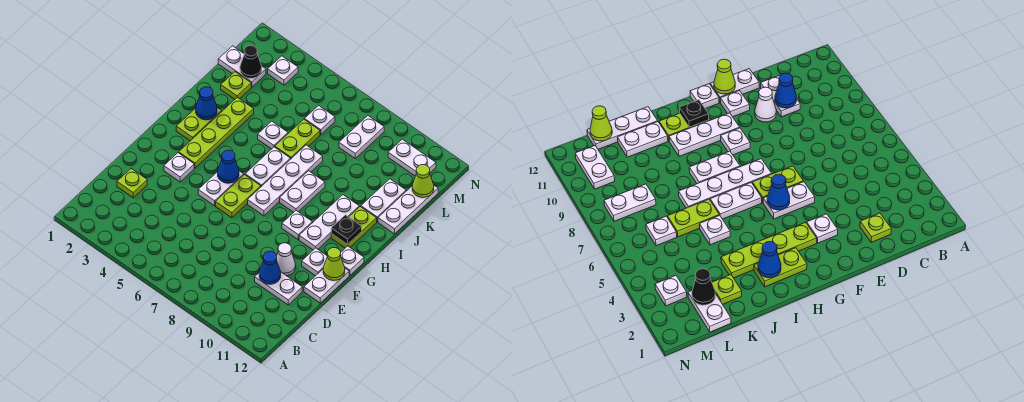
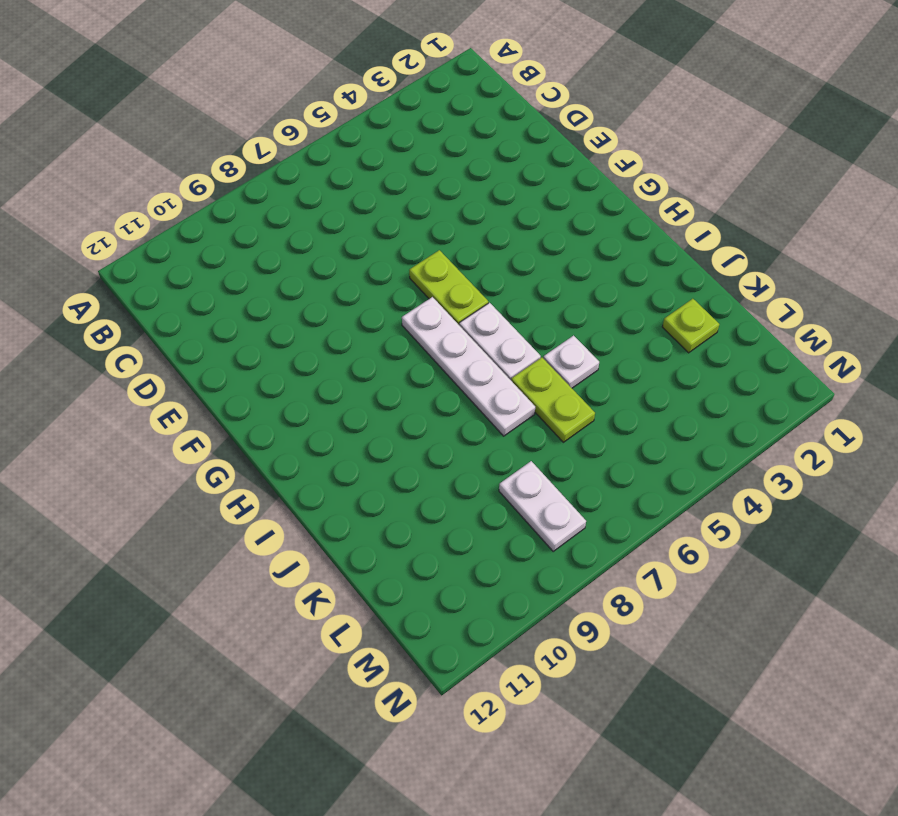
none -> lime 1x1 plate [117,169,147,198]
none -> white 1x2 plate [255,272,302,305]
none -> white 1x1 cone [277,243,296,276]
none -> white 1x2 plate [304,268,349,303]

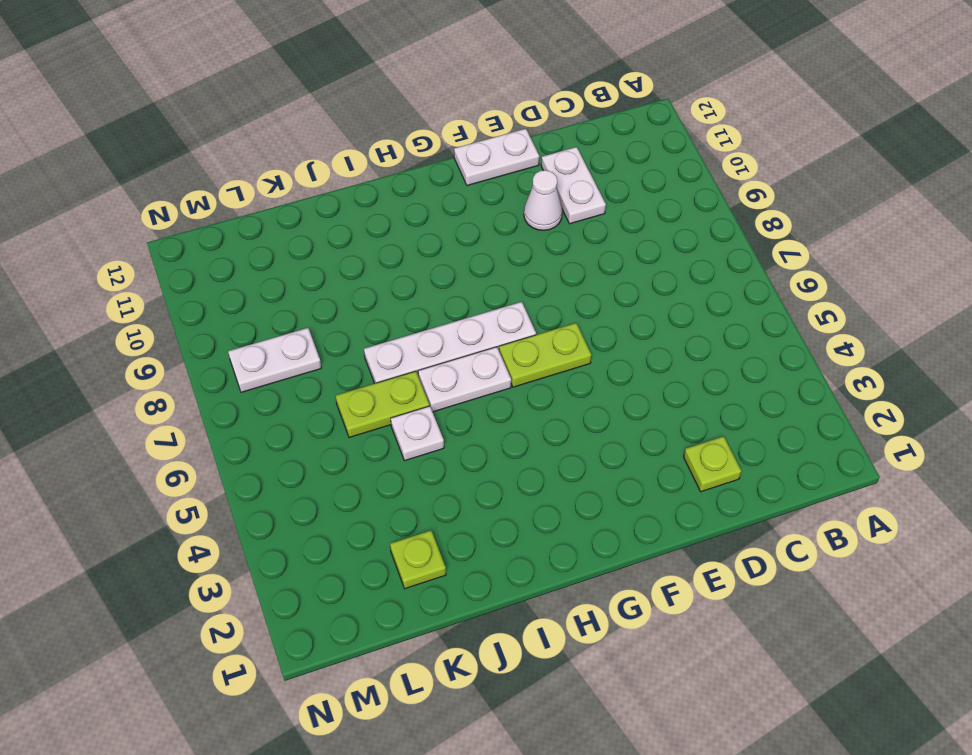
none -> white 1x1 plate [164,153,194,182]
none -> white 1x2 plate [198,171,244,206]
none -> white 1x1 plate [302,248,327,276]
none -> lime 1x4 plate [179,97,254,168]

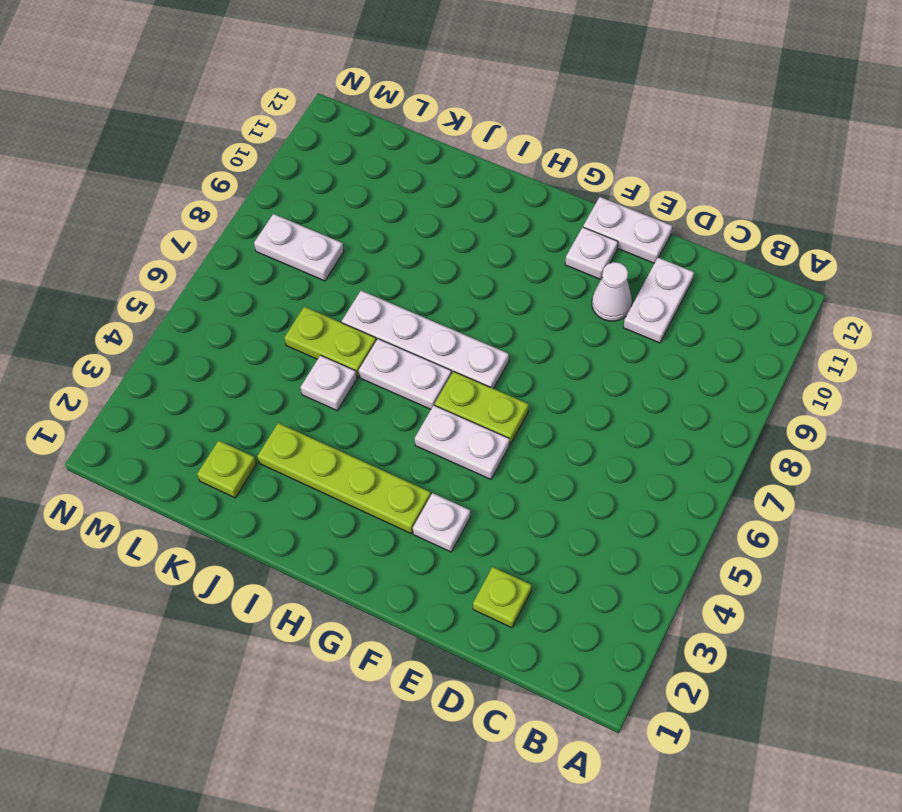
none -> white 1x1 plate [282,210,312,240]
none -> white 1x3 plate [299,195,359,250]
none -> white 1x1 plate [341,246,364,275]
none -> lime 1x2 plate [176,108,222,141]

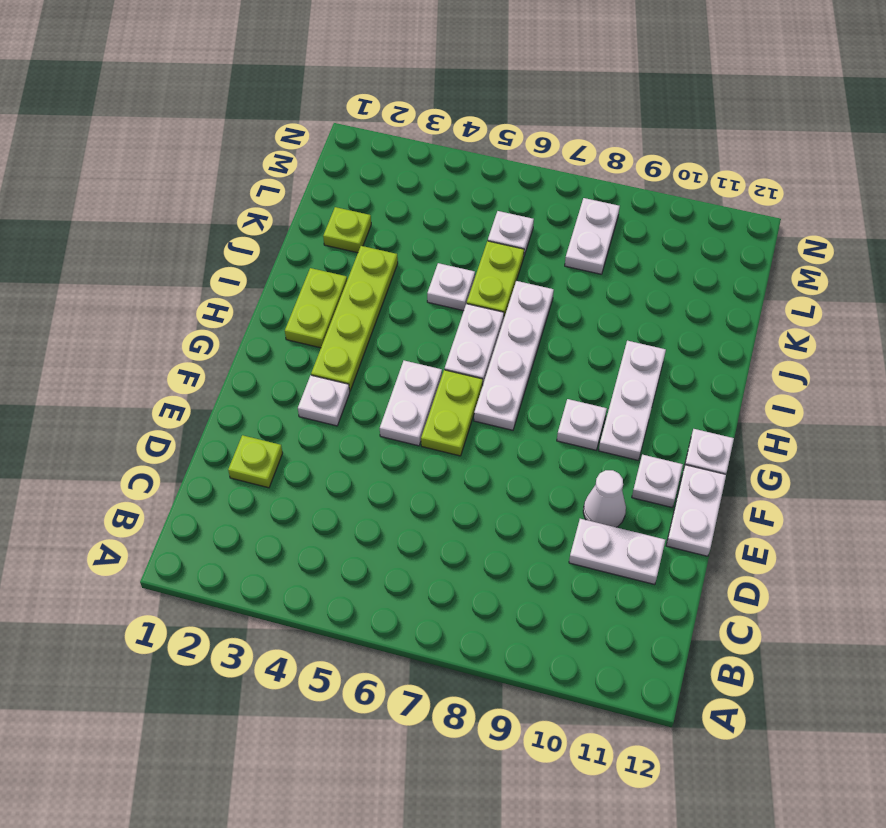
none -> white 1x2 plate [280,171,325,212]
none -> lime 1x2 plate [331,207,377,248]
none -> white 1x2 plate [361,179,406,222]
none -> white 1x3 plate [378,186,438,234]

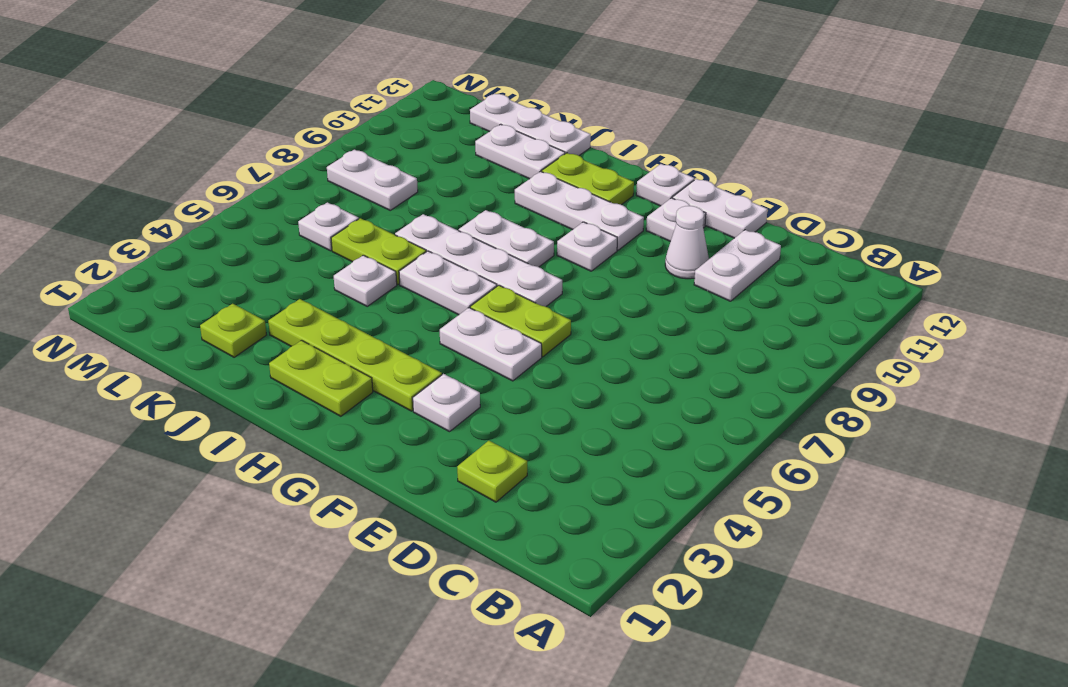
none -> white 1x2 plate [218,46,266,87]
none -> white 1x1 plate [268,56,298,85]
none -> white 1x2 plate [388,139,436,176]
none -> blue 1x1 cone [259,251,281,284]

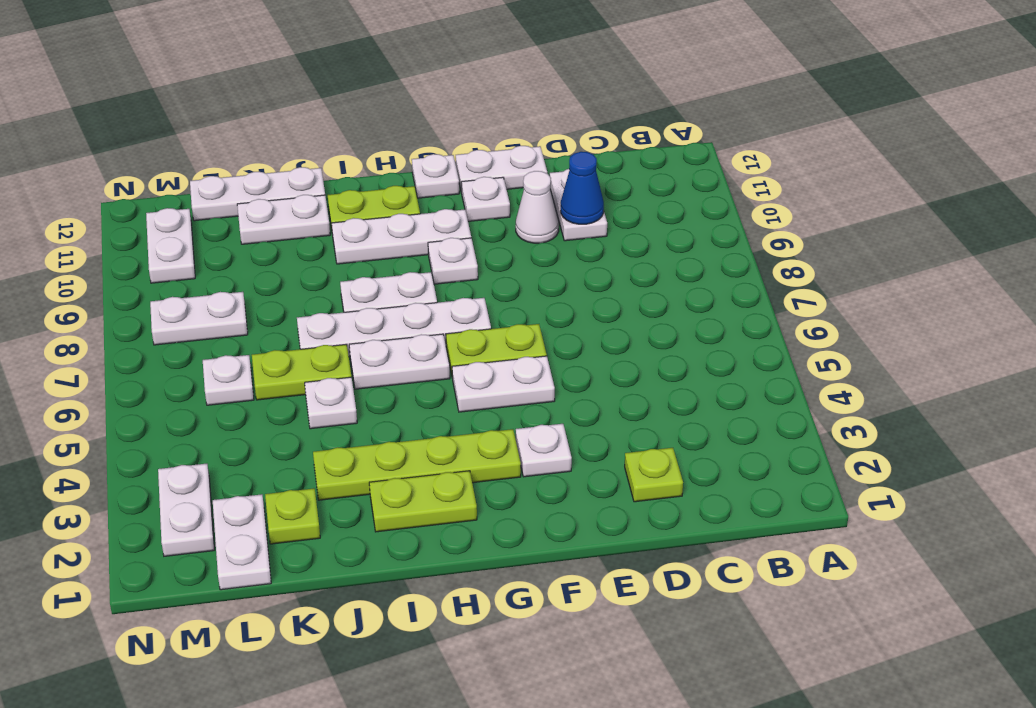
white 1x2 plate [158,464,214,556] -> white 1x1 plate [268,56,298,85]
none -> lime 1x1 cone [323,248,345,281]
none -> blue 1x1 cone [218,150,239,183]
none -> black 1x1 plate [331,215,362,244]
none -> blue 1x1 cone [196,87,217,120]

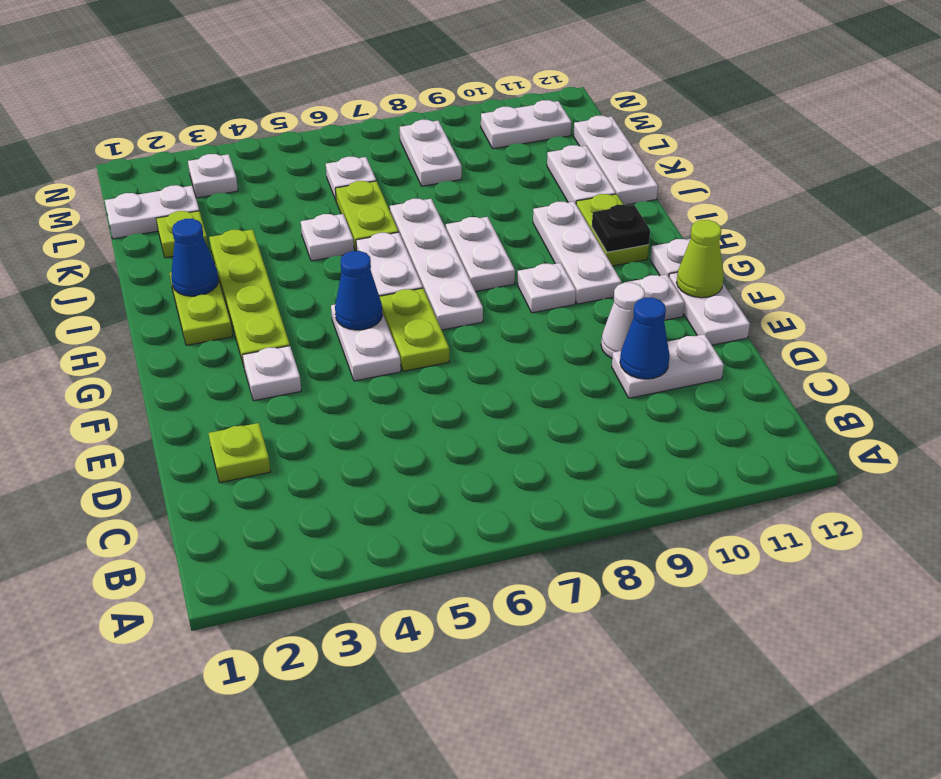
none -> black 1x1 cone [240,45,262,78]
none -> lime 1x1 cone [412,165,434,198]

